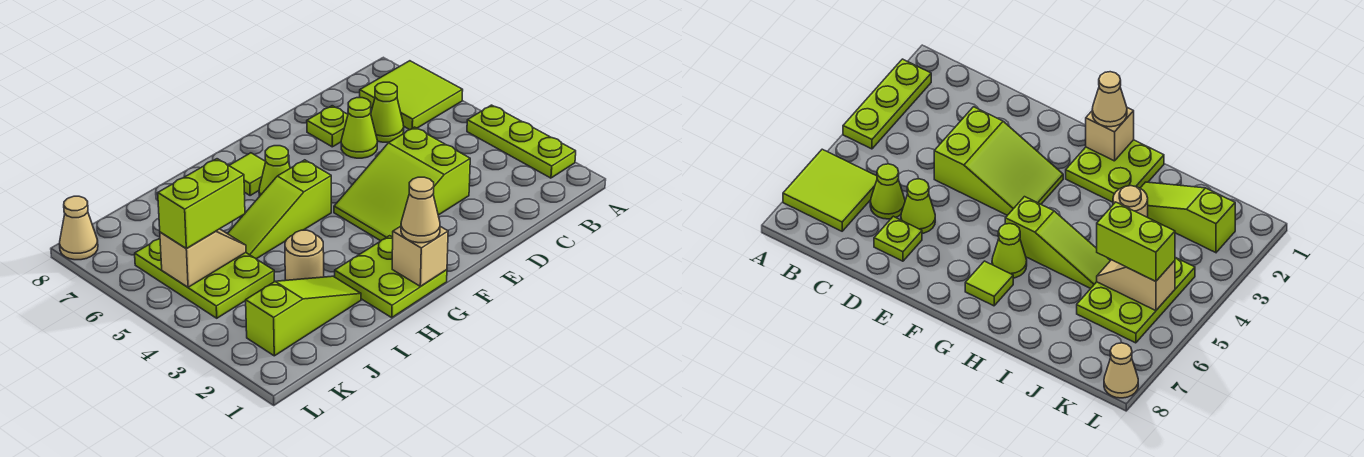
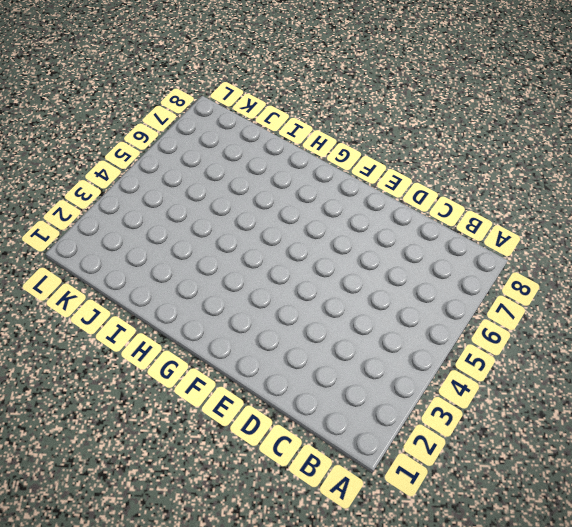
none -> lime 1x3 plate [467,105,576,178]
none -> lime 2x2 tile [360,61,463,130]
none -> lime 1x1 cone [371,82,404,142]

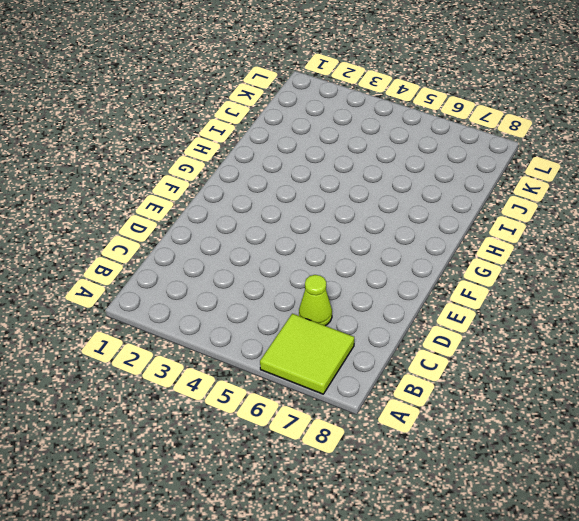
none -> lime 1x3 plate [467,105,576,178]
none -> lime 2x3 slope [334,127,470,241]
none -> lime 1x1 cone [341,98,377,158]

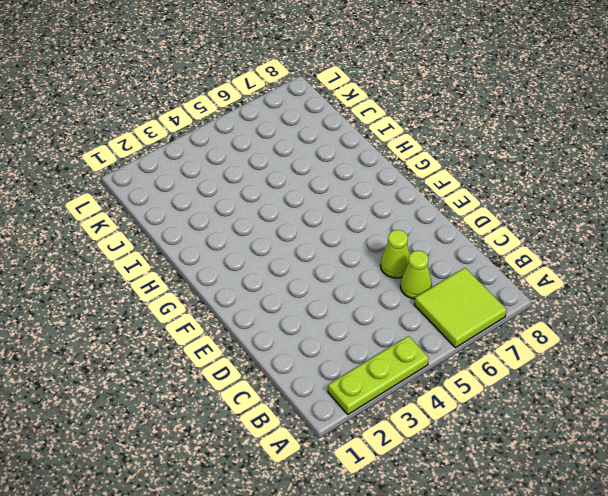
none -> lime 2x3 slope [334,127,470,241]
none -> lime 1x1 plate [307,106,348,147]
none -> lime 2x2 plate [335,236,447,318]

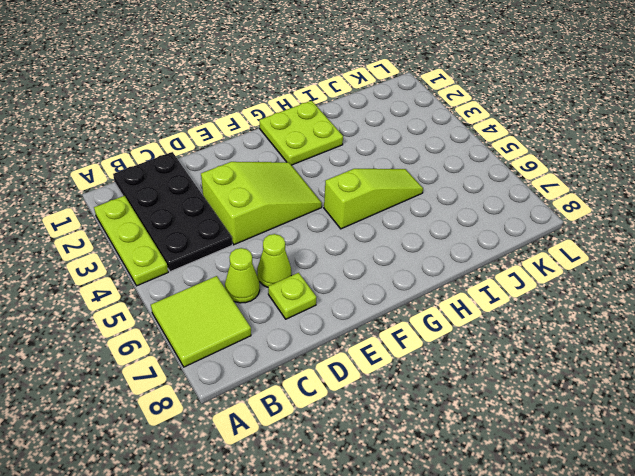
black 2x4 plate [113,152,232,272] -> none
none -> lime 1x1 cone [259,146,290,196]
none -> lime 1x1 tile [229,153,266,196]
none -> lime 1x3 slope [246,276,361,356]

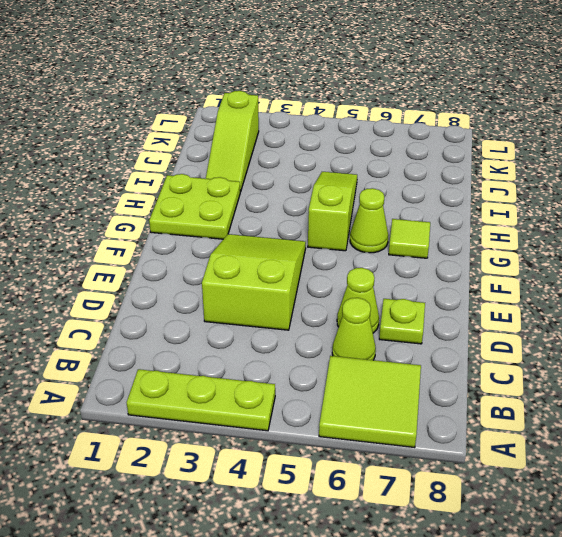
none -> tan 1x1 round brick [285,230,324,280]
none -> lime 2x3 plate [135,238,274,318]
none -> tan 1x1 cone [59,196,98,260]

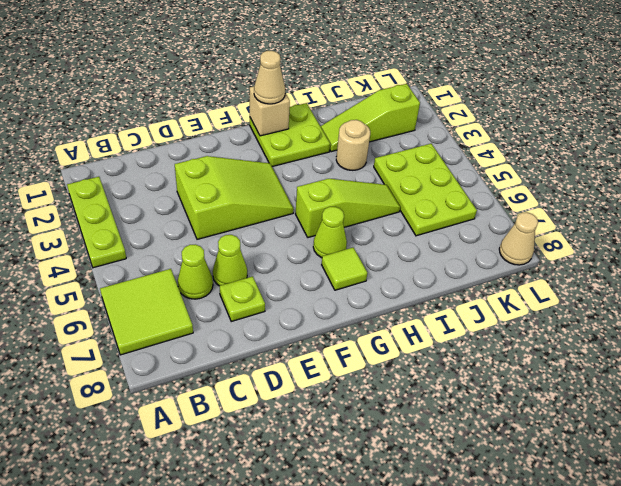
none -> tan 1x2 slope [160,229,246,287]
none -> lime 1x2 brick [158,159,245,249]

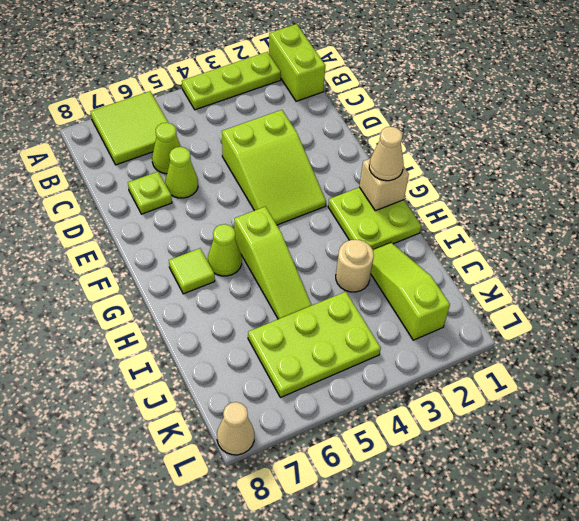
lime 1x2 brick [269,24,326,101] -> lime 1x2 brick moved to [158,159,245,249]
none -> tan 1x2 slope [160,229,246,287]

